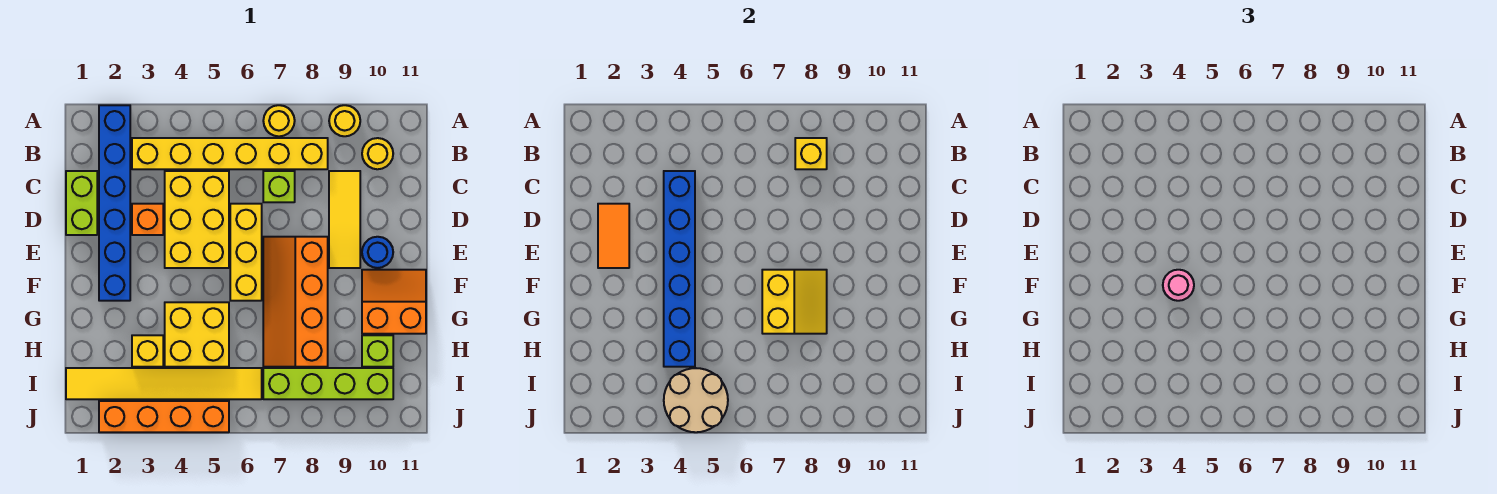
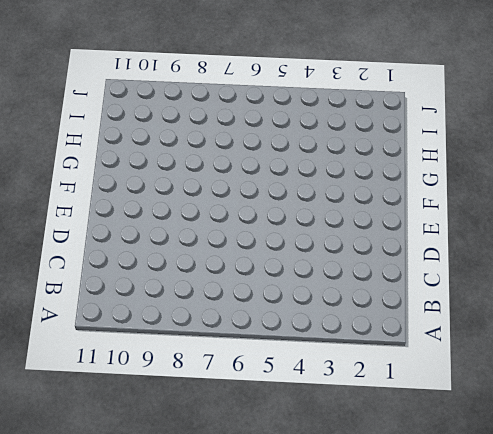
none -> blue 1x6 brick [99,105,130,301]
none -> yellow 1x1 round brick [263,105,295,136]
none -> yellow 1x1 round brick [329,105,360,136]

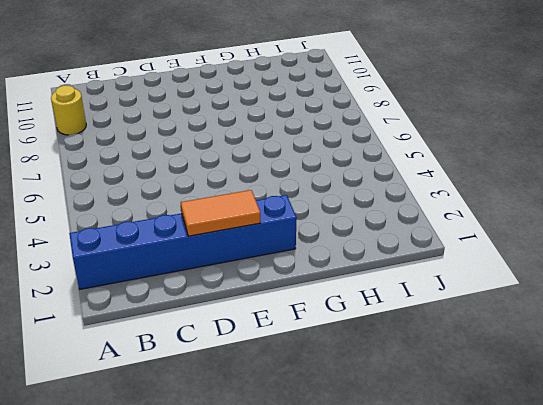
none -> yellow 1x1 round brick [263,105,295,136]
none -> yellow 1x6 brick [132,138,328,169]
none -> yellow 1x1 round brick [362,138,393,169]

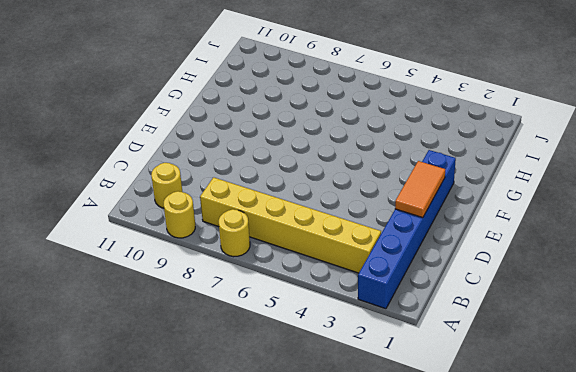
none -> lime 1x2 brick [66,171,97,235]
none -> yellow 2x3 brick [165,171,229,268]
none -> lime 1x1 brick [263,171,295,202]

